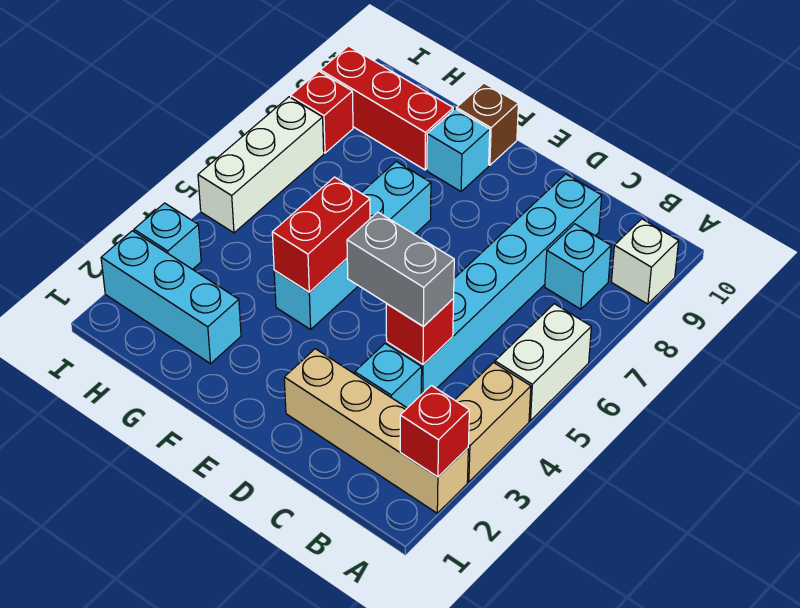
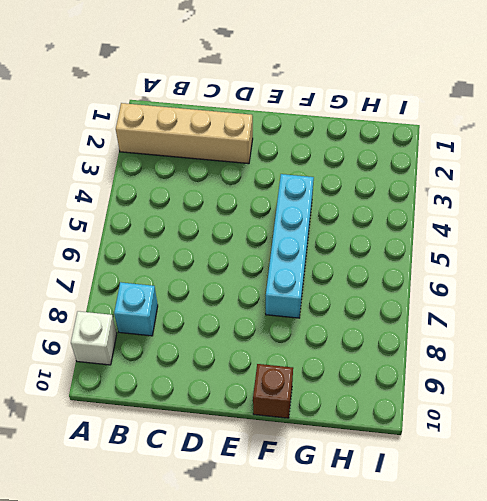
none -> tan 1x2 brick [455,363,531,482]
none -> white 1x2 brick [495,304,591,421]
none -> cyan 1x1 brick [355,344,422,408]

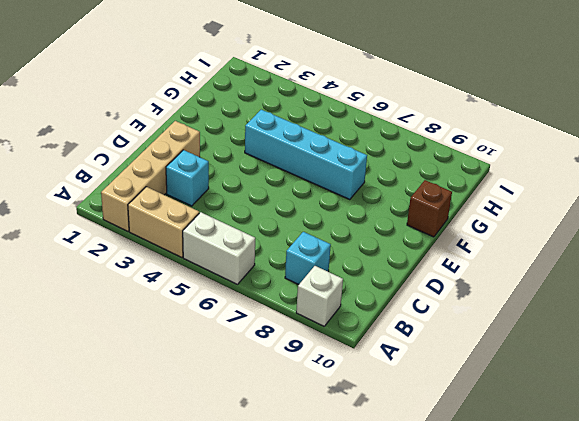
none -> cyan 1x6 brick [387,174,602,395]
none -> cyan 1x1 brick [427,109,490,192]
none -> cyan 1x3 brick [101,231,241,364]

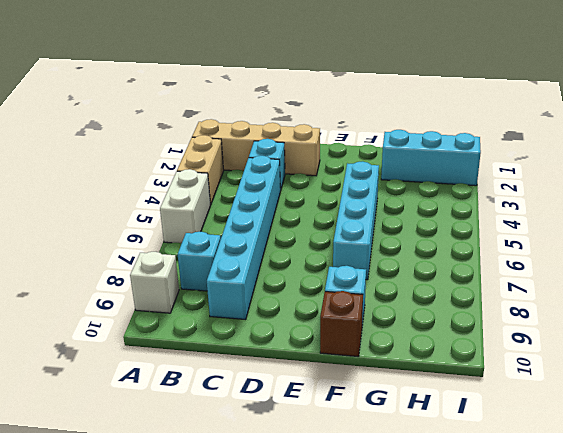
none -> red 1x3 brick [320,46,453,170]
none -> cyan 1x1 brick [134,203,201,269]
none -> white 1x3 brick [198,97,324,233]

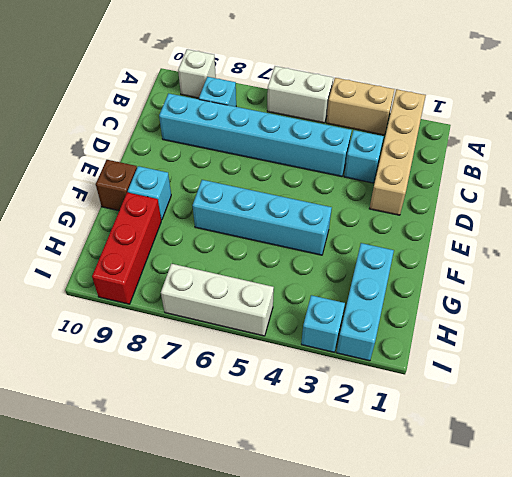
none -> red 1x1 brick [291,71,353,153]
none -> red 1x1 brick [400,385,469,477]
none -> red 1x1 brick [386,299,454,364]

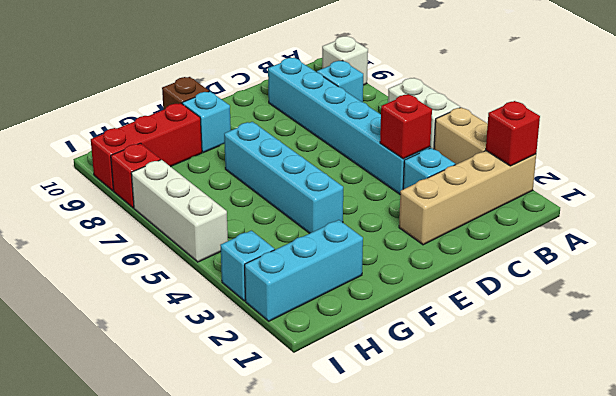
none -> red 1x2 brick [272,177,370,292]
none -> grey 1x2 brick [347,212,454,326]

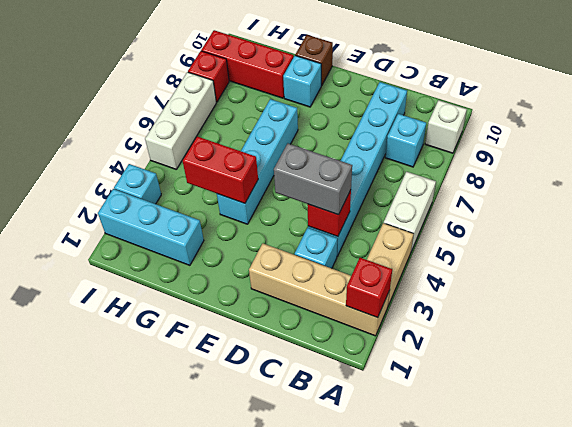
red 1x2 brick [182,137,258,203] -> red 1x2 brick turned to [272,177,370,292]

